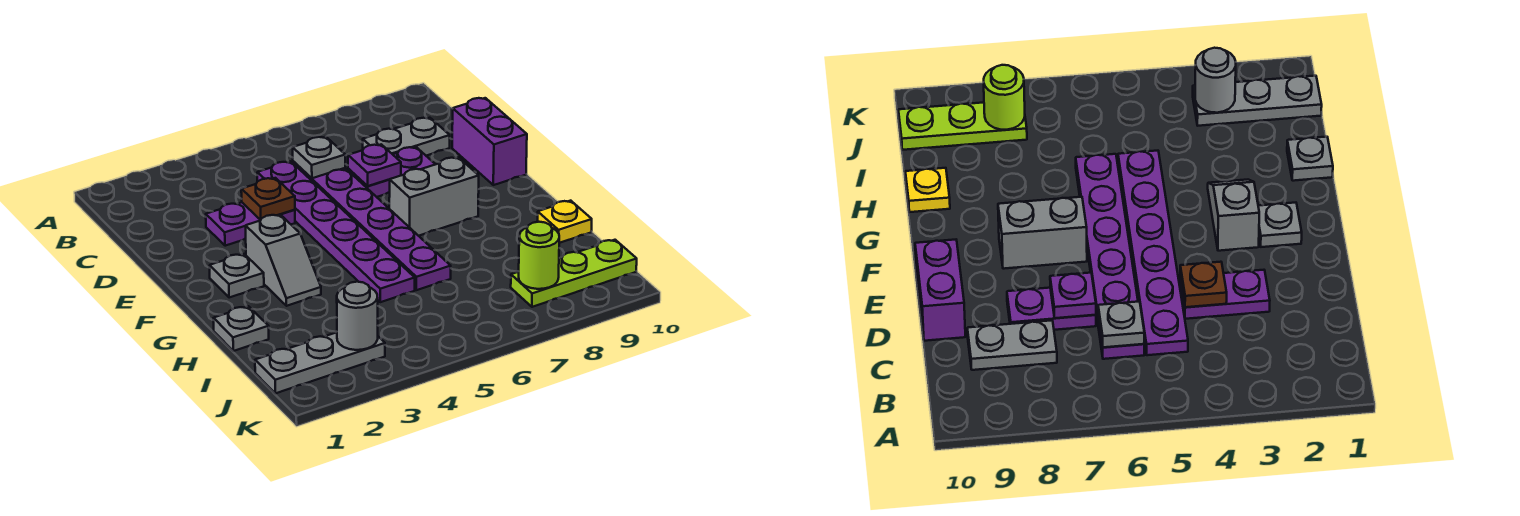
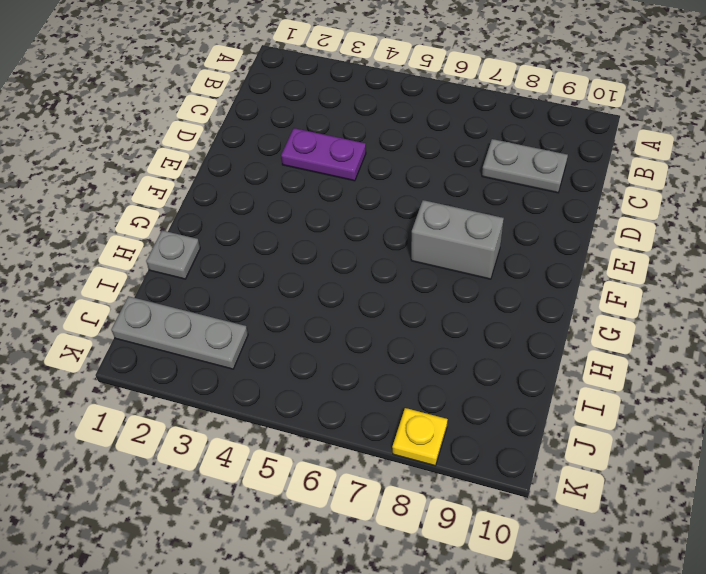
yellow 1x1 plate [392,408,448,466] -> yellow 1x1 plate moved to [537,201,592,243]
none -> purple 1x6 plate [257,161,415,302]
none -> purple 1x6 plate [293,161,451,290]
none -> purple 1x2 plate [348,147,435,197]

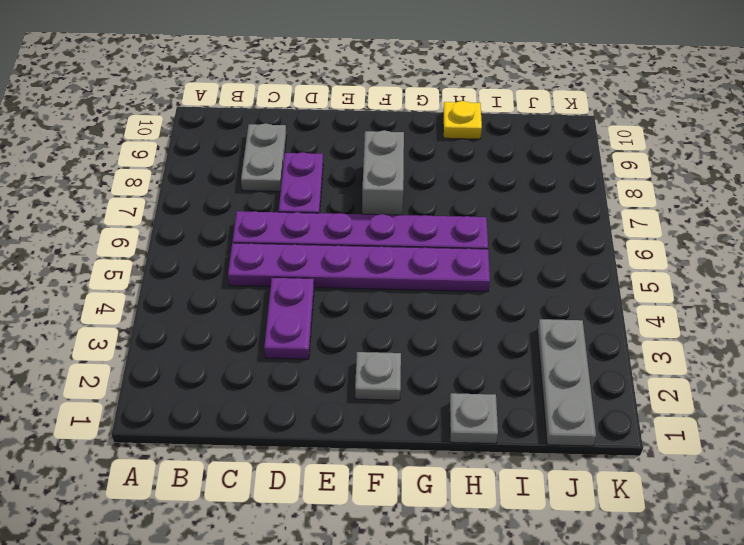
none -> purple 1x2 brick [452,98,527,185]
none -> grey 1x2 slope [246,214,321,306]
none -> lime 1x3 plate [511,240,637,307]

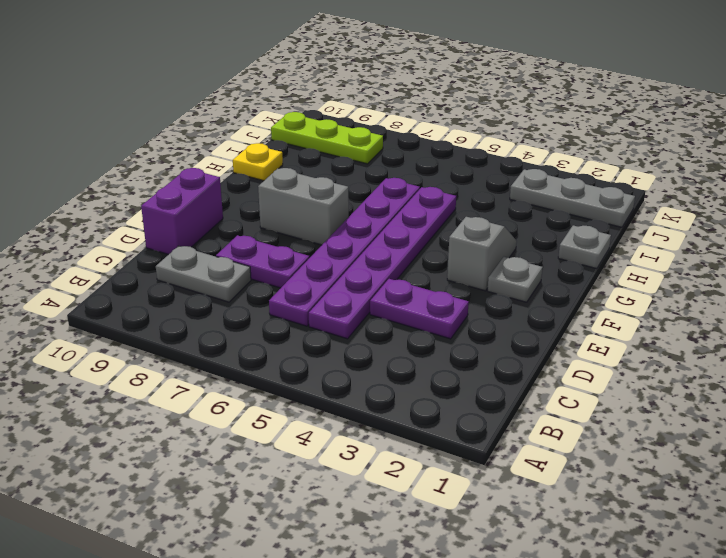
none -> grey 1x1 plate [293,137,345,178]
none -> brown 1x1 plate [241,178,295,220]
none -> purple 1x1 plate [348,144,401,186]

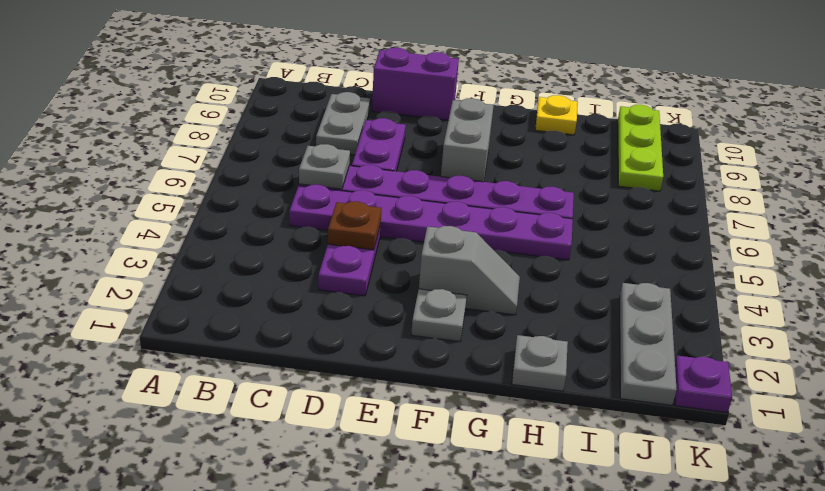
purple 1x1 plate [675,356,732,413] -> purple 1x1 plate moved to [348,144,401,186]
none -> grey 1x1 round brick [337,282,378,350]
none -> lime 1x1 round brick [519,222,559,289]

